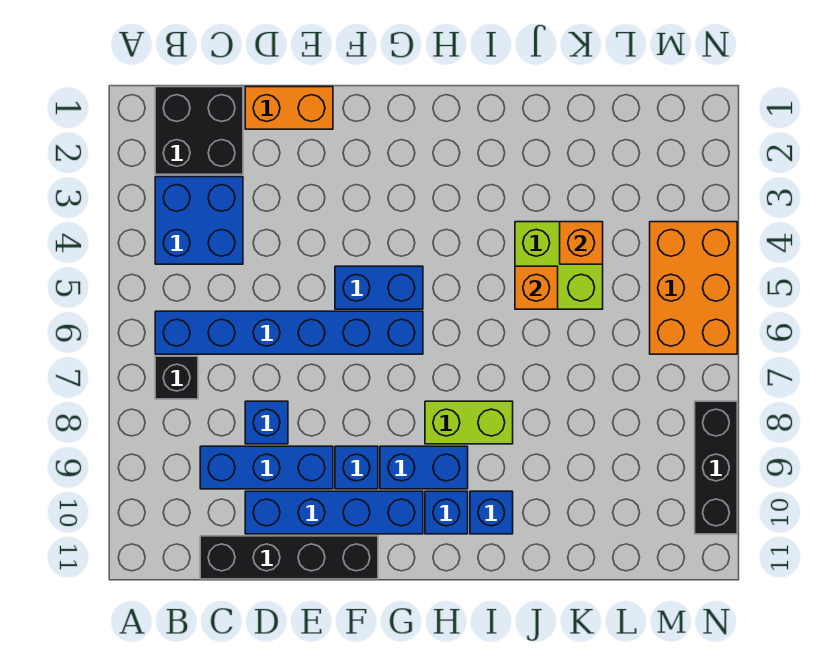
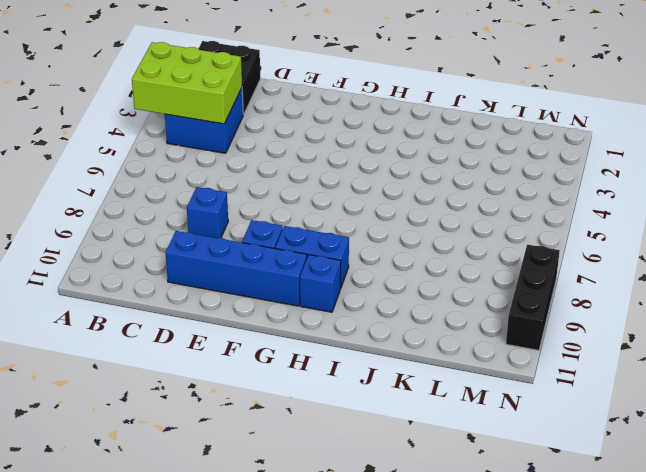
lime 2x3 brick [132,42,242,124] -> none
none -> blue 1x6 brick [155,311,423,354]
none -> black 1x1 brick [155,356,198,399]
none -> blue 1x3 brick [200,446,333,489]

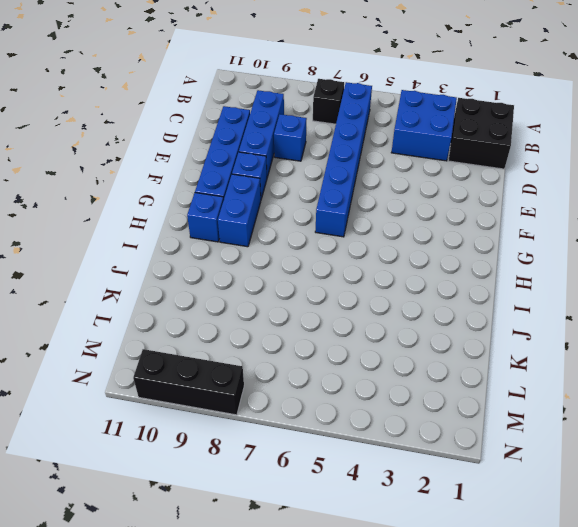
none -> black 1x4 brick [200,536,378,579]
none -> orange 1x2 brick [245,87,333,129]
none -> blue 1x2 brick [335,266,423,309]

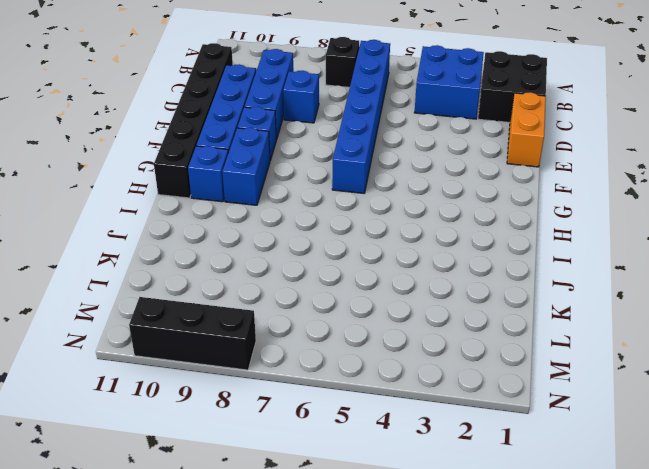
black 1x6 brick [154,43,233,198] -> black 1x4 brick [200,536,378,579]
none -> blue 1x2 brick [335,266,423,309]
none -> lime 1x2 brick [425,401,513,444]
none -> blue 1x1 brick [470,491,513,534]

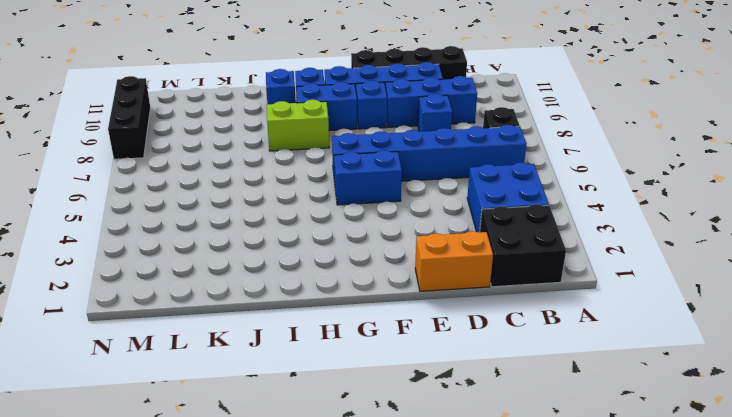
none -> lime 2x2 brick [515,222,603,309]
none -> orange 2x3 brick [650,222,737,354]
none -> orange 1x1 brick [515,266,558,309]

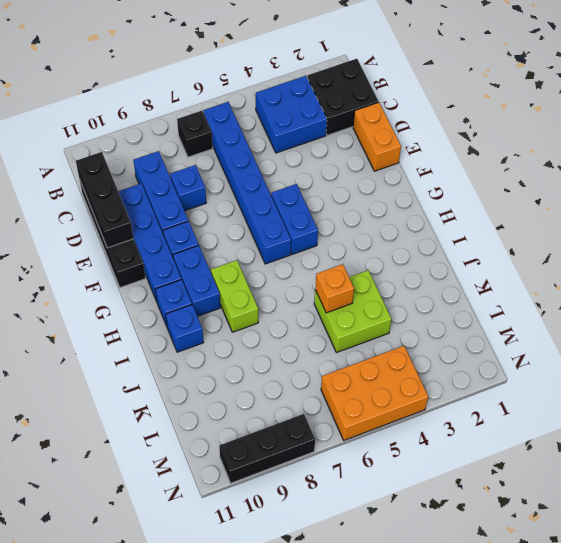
black 1x3 brick [76,152,133,248] -> none
none -> orange 1x1 brick [560,222,603,264]

